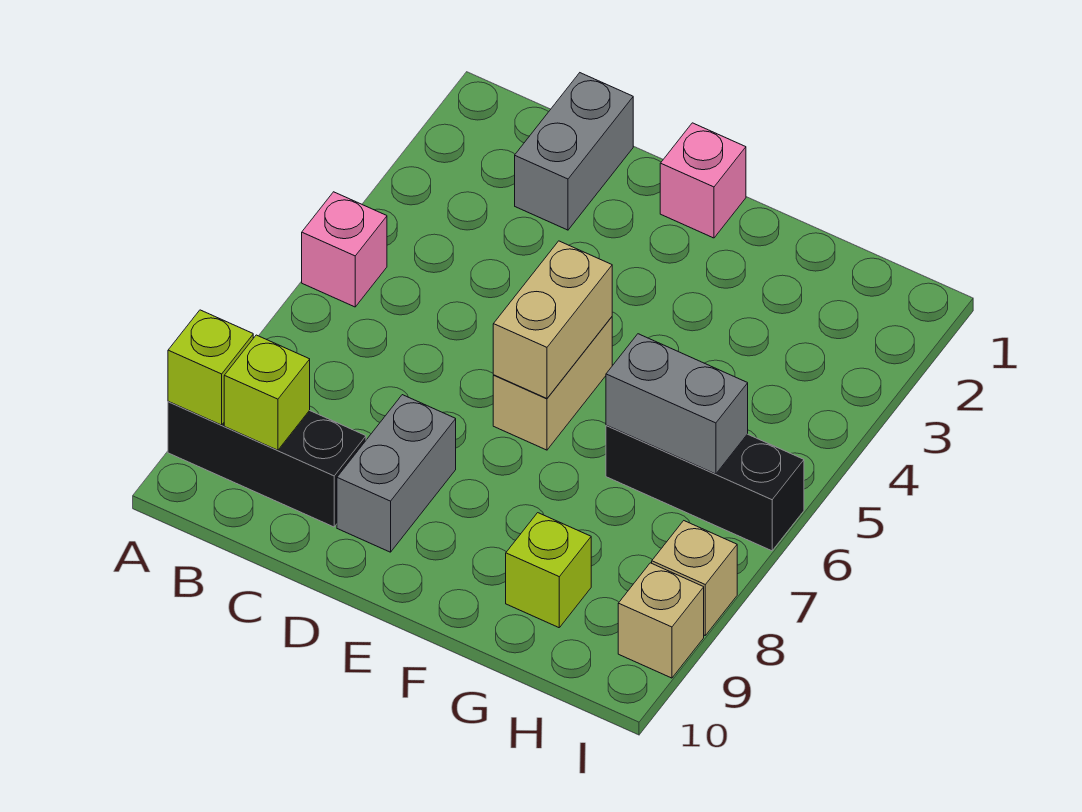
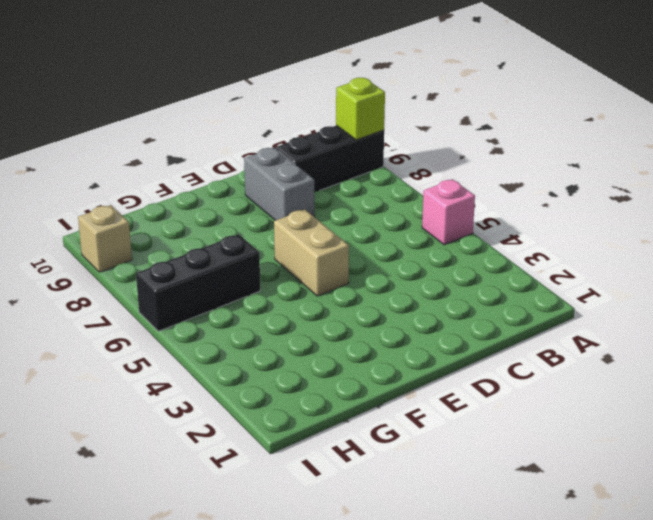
none -> grey 1x2 brick [515,73,633,230]
none -> pink 1x1 brick [660,123,746,238]
none -> lime 1x1 brick [506,513,591,628]

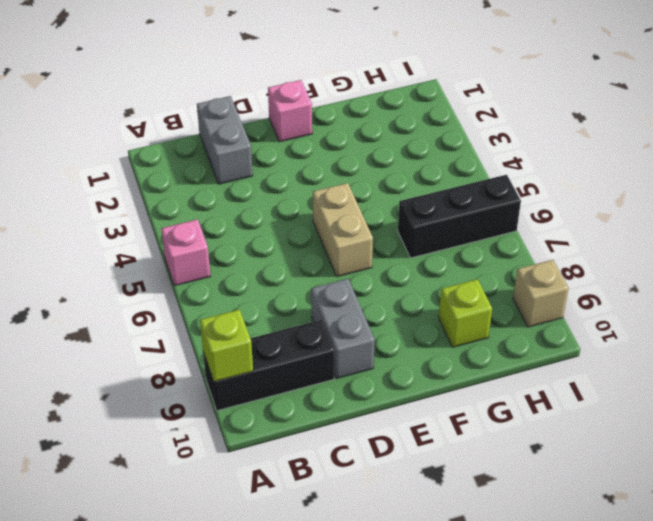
none -> tan 1x1 brick [652,521,737,635]
none -> lime 1x1 brick [224,335,310,450]
none -> tan 1x2 brick [493,241,612,398]

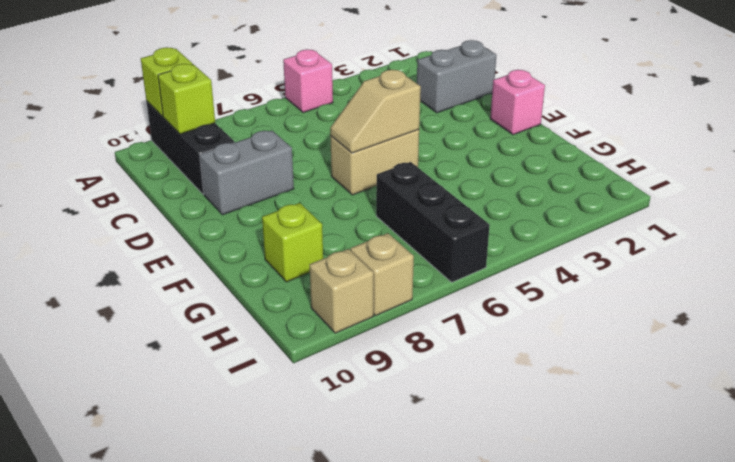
tan 1x2 slope [330,70,421,153] -> tan 1x2 brick [493,241,612,398]
none -> grey 1x2 brick [606,334,748,474]

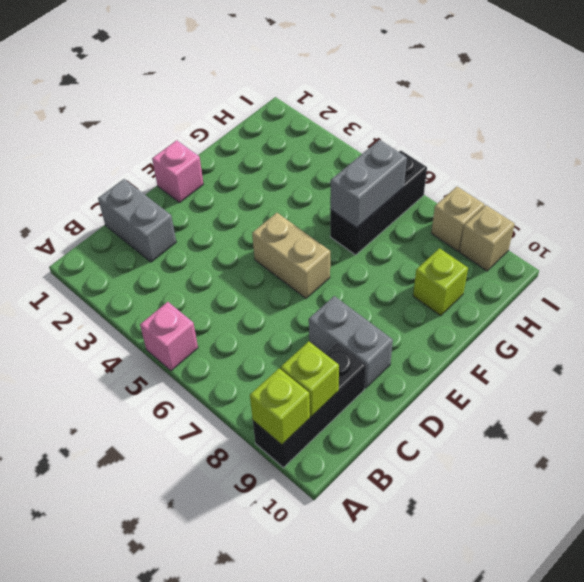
none -> tan 1x2 brick [493,241,612,398]

